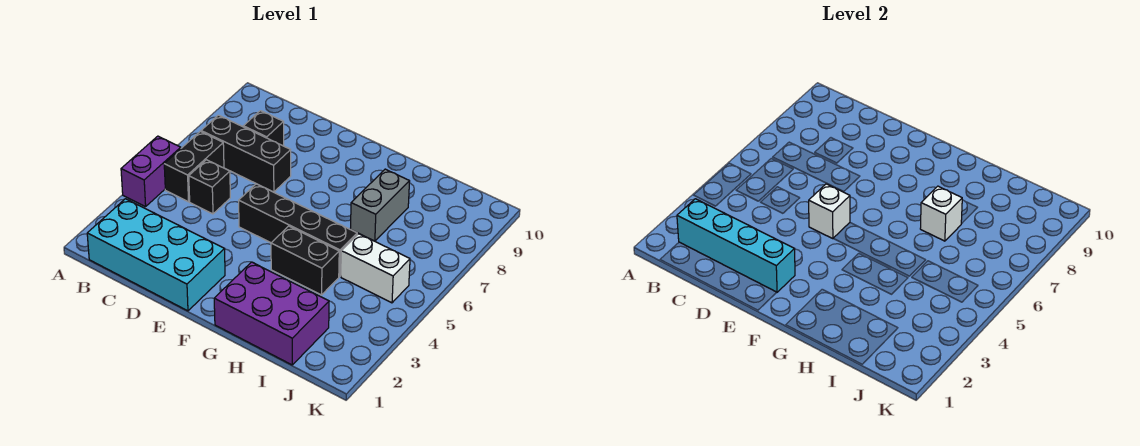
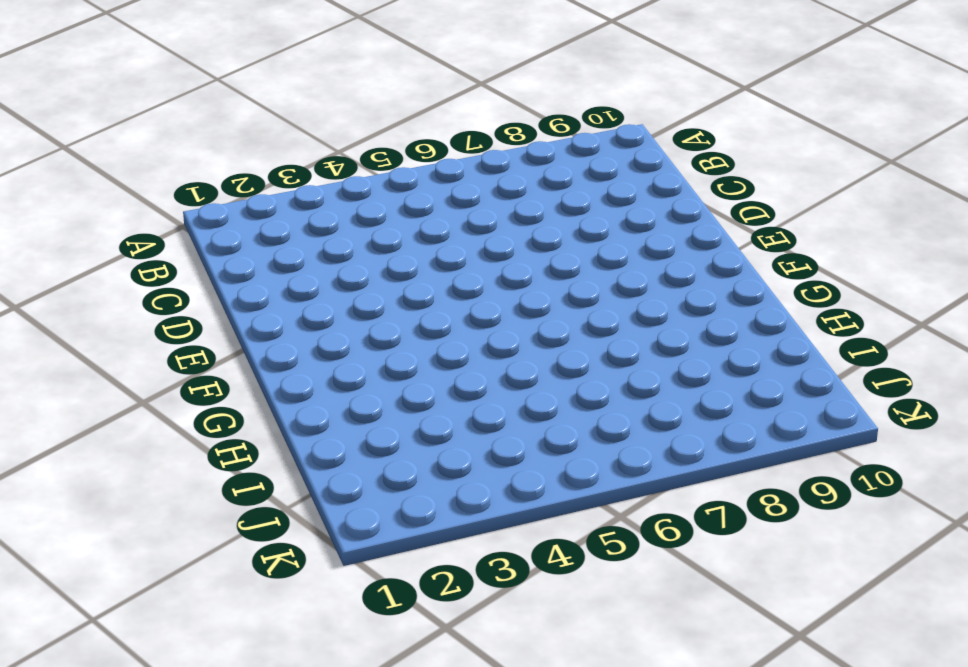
none -> purple 1x2 brick [121,136,181,207]
none -> cyan 2x4 brick [87,199,225,311]
none -> black 1x2 brick [164,131,224,202]

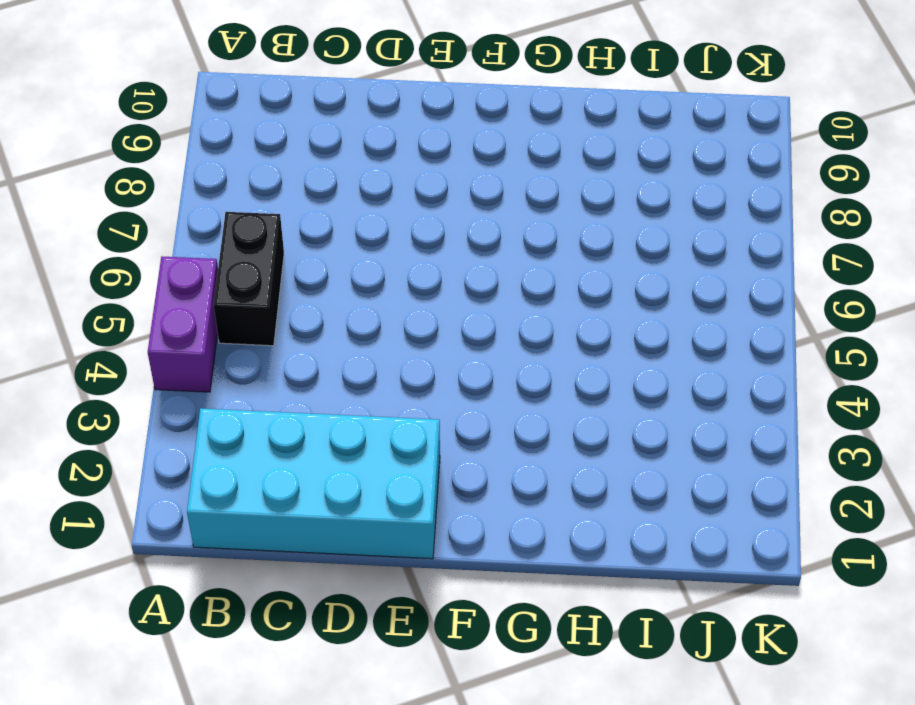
none -> black 1x3 brick [201,115,291,192]
none -> black 1x1 brick [189,160,230,214]
none -> black 1x1 brick [243,111,284,146]

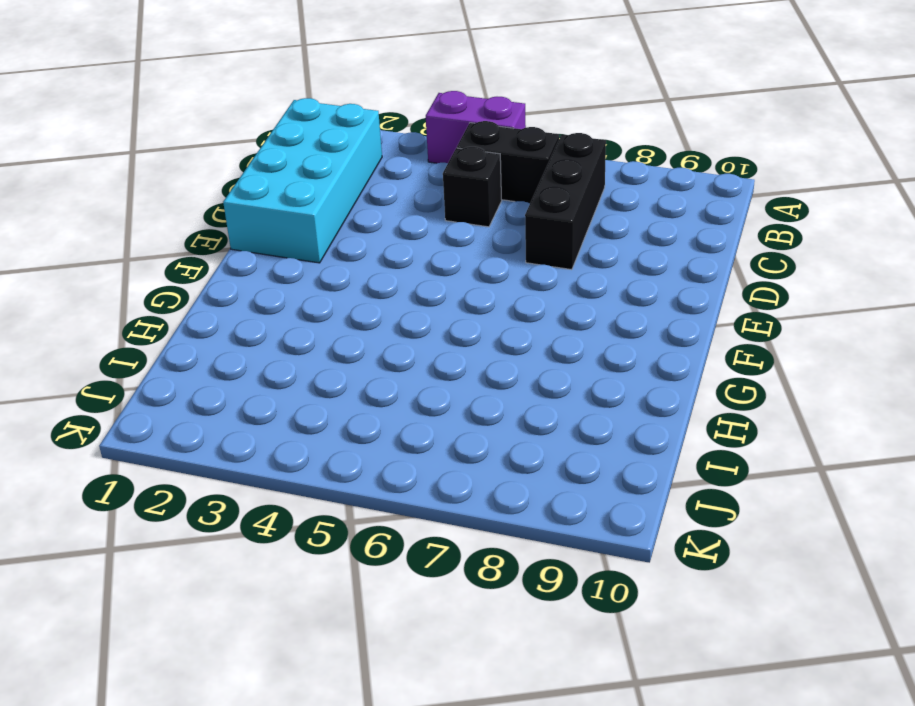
none -> black 1x1 brick [243,111,284,146]
none -> black 1x4 brick [239,184,357,277]
none -> purple 2x3 brick [214,262,329,365]

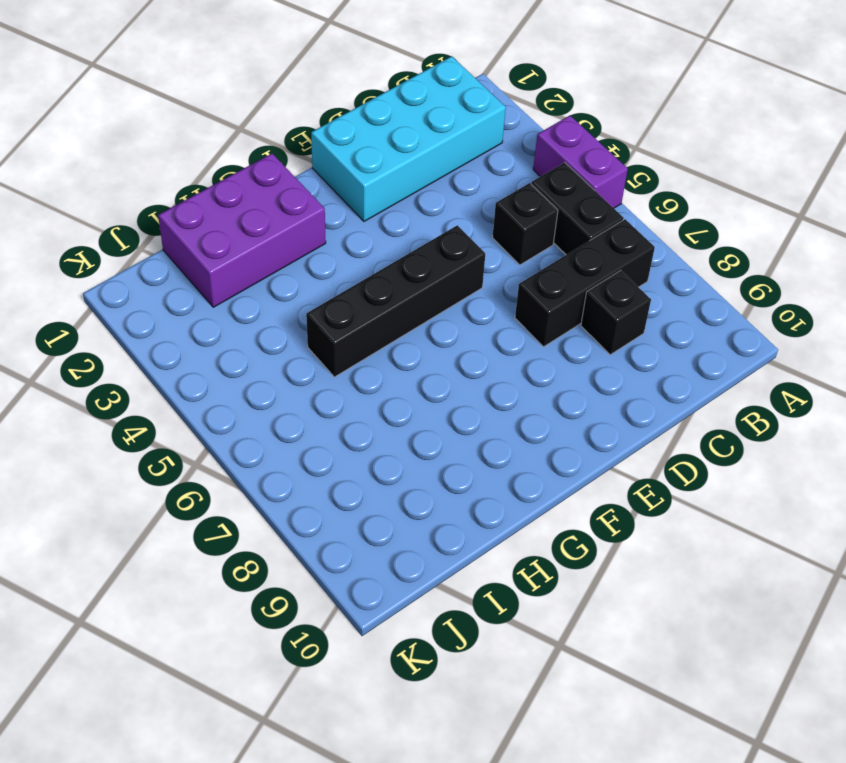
none -> black 1x2 brick [271,226,339,295]
none -> grey 1x2 brick [350,169,410,241]
none -> white 1x2 brick [341,234,410,303]

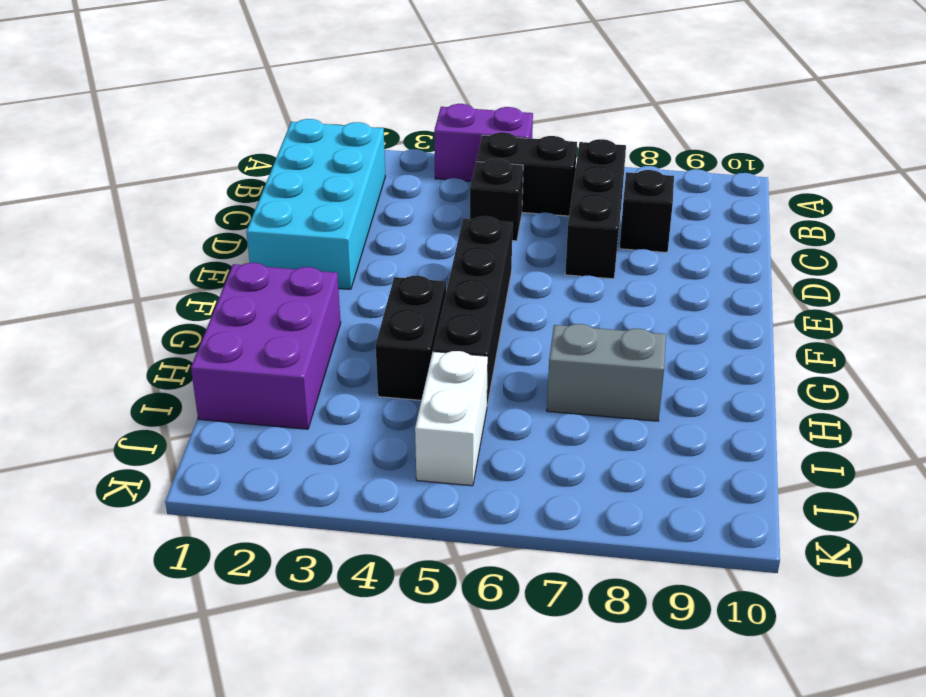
none -> cyan 1x4 brick [677,199,795,292]
none -> white 1x1 brick [809,184,850,239]
none -> white 1x1 brick [920,186,962,241]

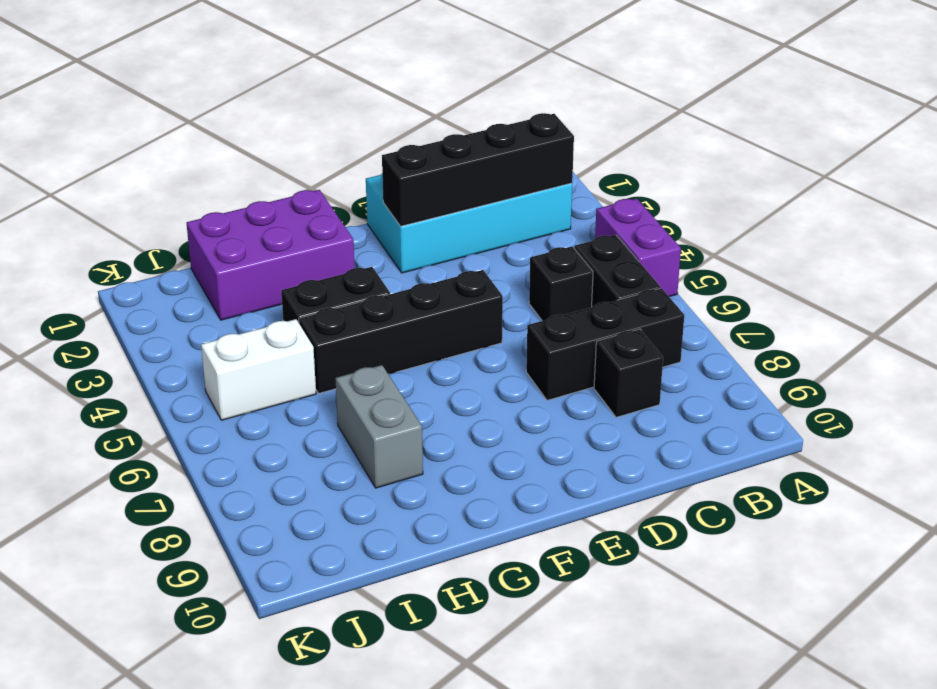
black 1x4 brick [382,113,574,226] -> cyan 1x4 brick [677,199,795,292]
none -> white 1x1 brick [809,184,850,239]
none -> white 1x1 brick [920,186,962,241]

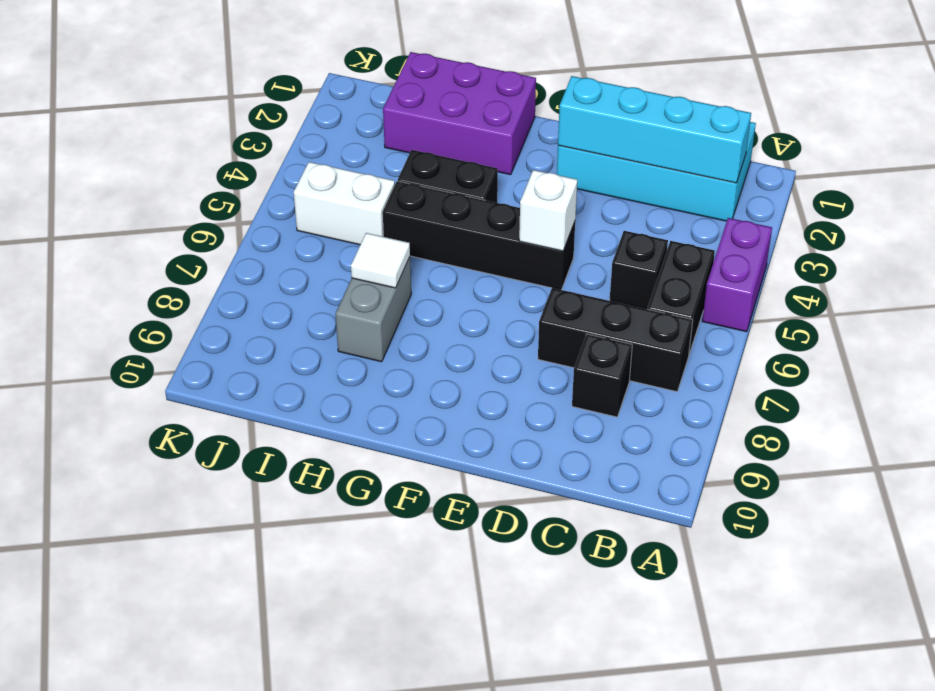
white 1x1 tile [351,233,410,288] -> white 1x1 brick [920,186,962,241]

